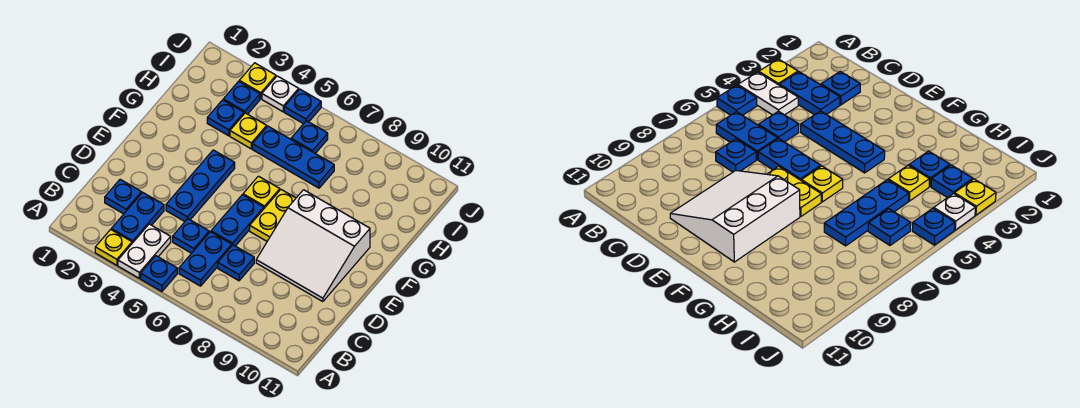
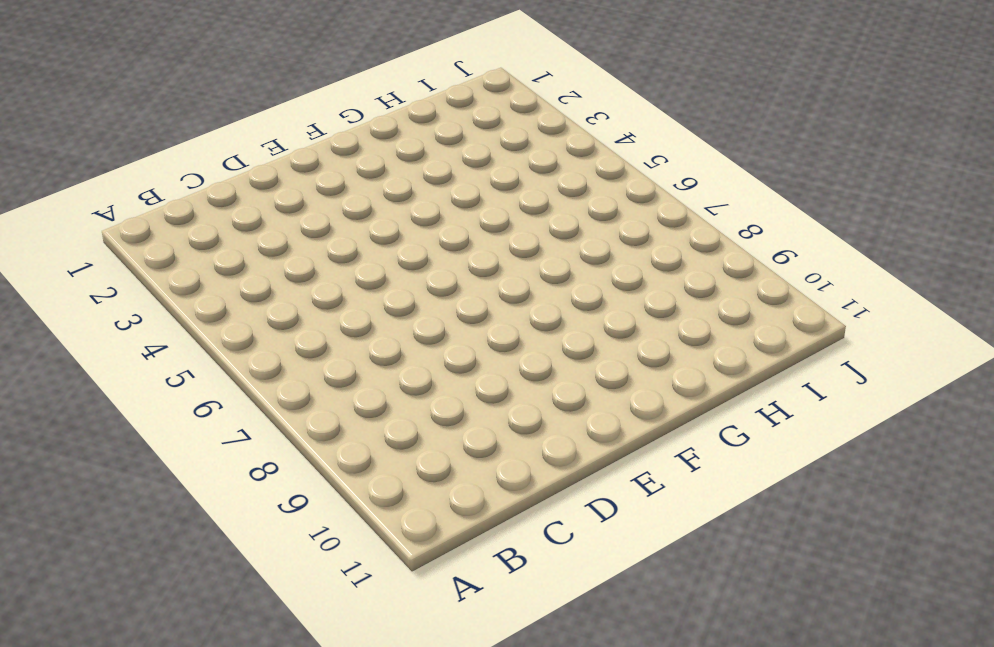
none -> yellow 1x1 plate [95,229,132,265]
none -> white 1x2 plate [118,224,171,278]
none -> blue 1x1 plate [141,256,177,291]

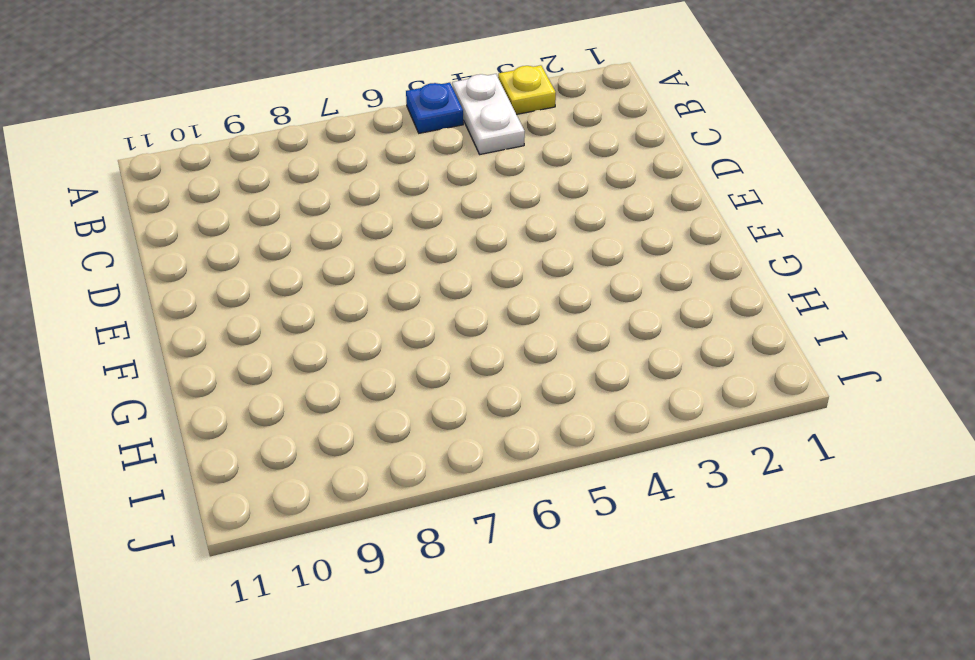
none -> blue 1x2 plate [111,192,164,243]
none -> blue 1x2 plate [179,232,232,286]
none -> blue 1x1 plate [105,179,142,214]

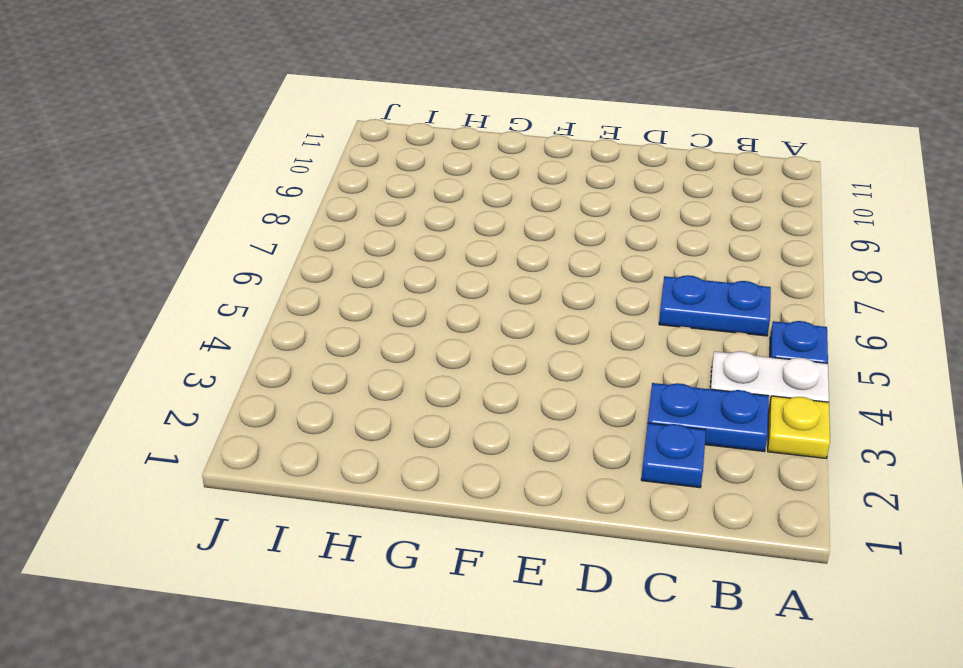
none -> blue 1x1 plate [173,219,209,253]
none -> blue 1x1 plate [218,245,254,281]
none -> blue 1x3 plate [166,150,235,221]

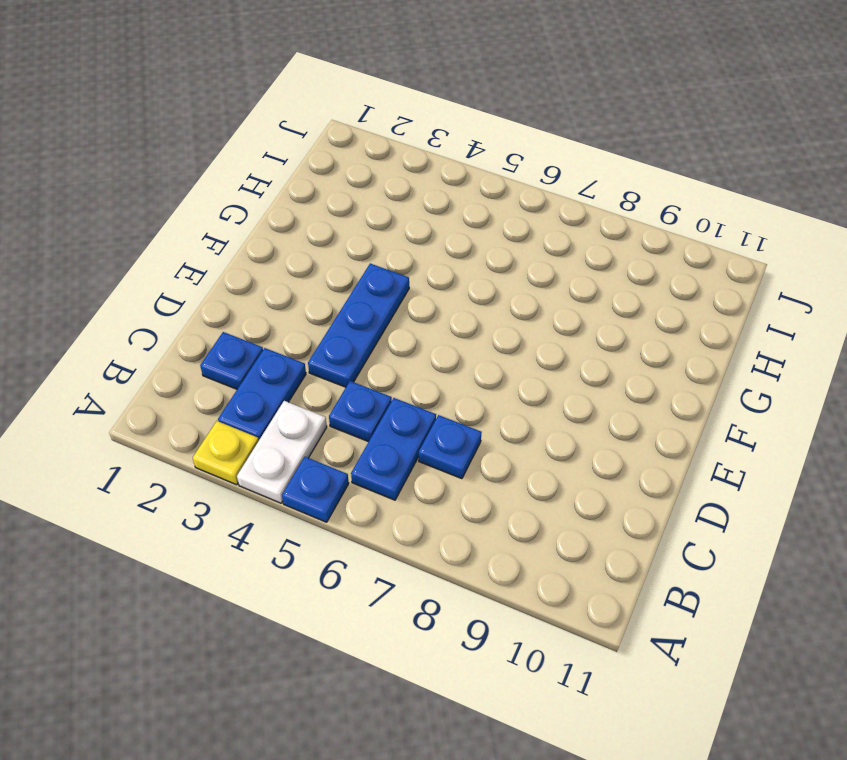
none -> blue 1x2 plate [211,195,264,246]
none -> white 3x3 slope [256,190,370,302]
none -> yellow 1x2 plate [250,190,296,241]

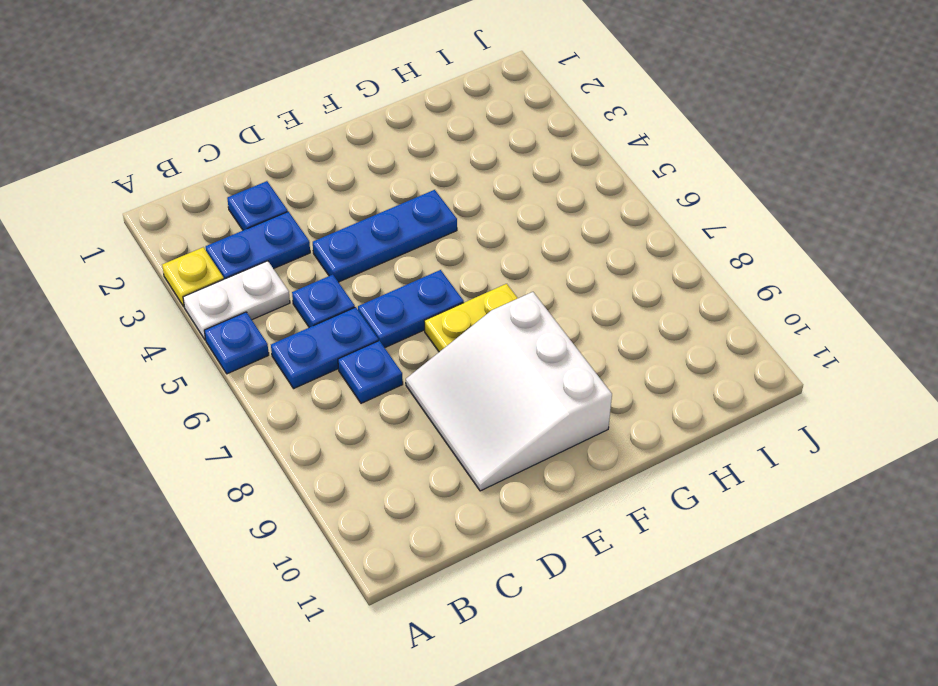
none -> yellow 1x1 plate [243,176,280,208]
none -> blue 1x1 plate [207,100,244,136]
none -> yellow 1x1 plate [230,113,267,149]

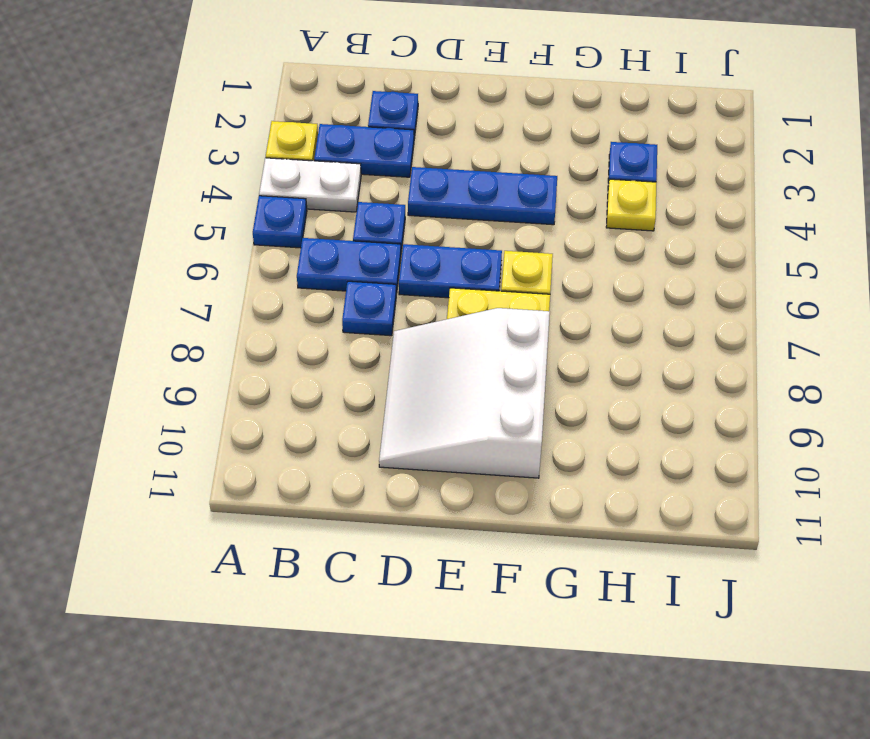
none -> blue 1x3 plate [252,126,334,188]
none -> blue 1x1 plate [223,81,260,114]
none -> blue 1x1 plate [291,121,328,153]

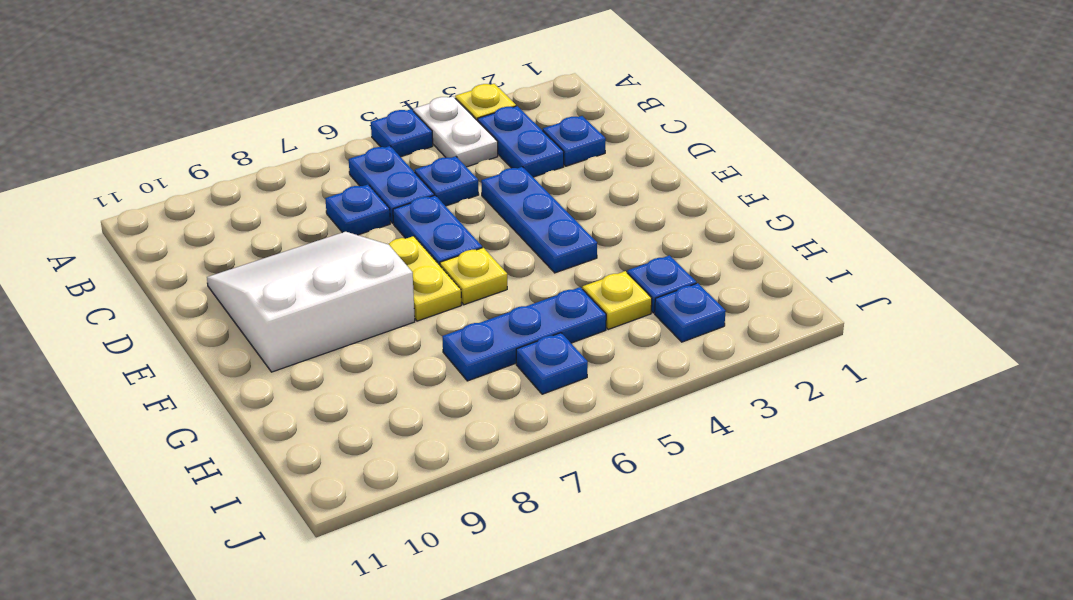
none -> yellow 1x1 plate [239,63,276,99]
none -> white 1x1 plate [262,76,299,112]
none -> blue 1x1 plate [284,89,321,124]

